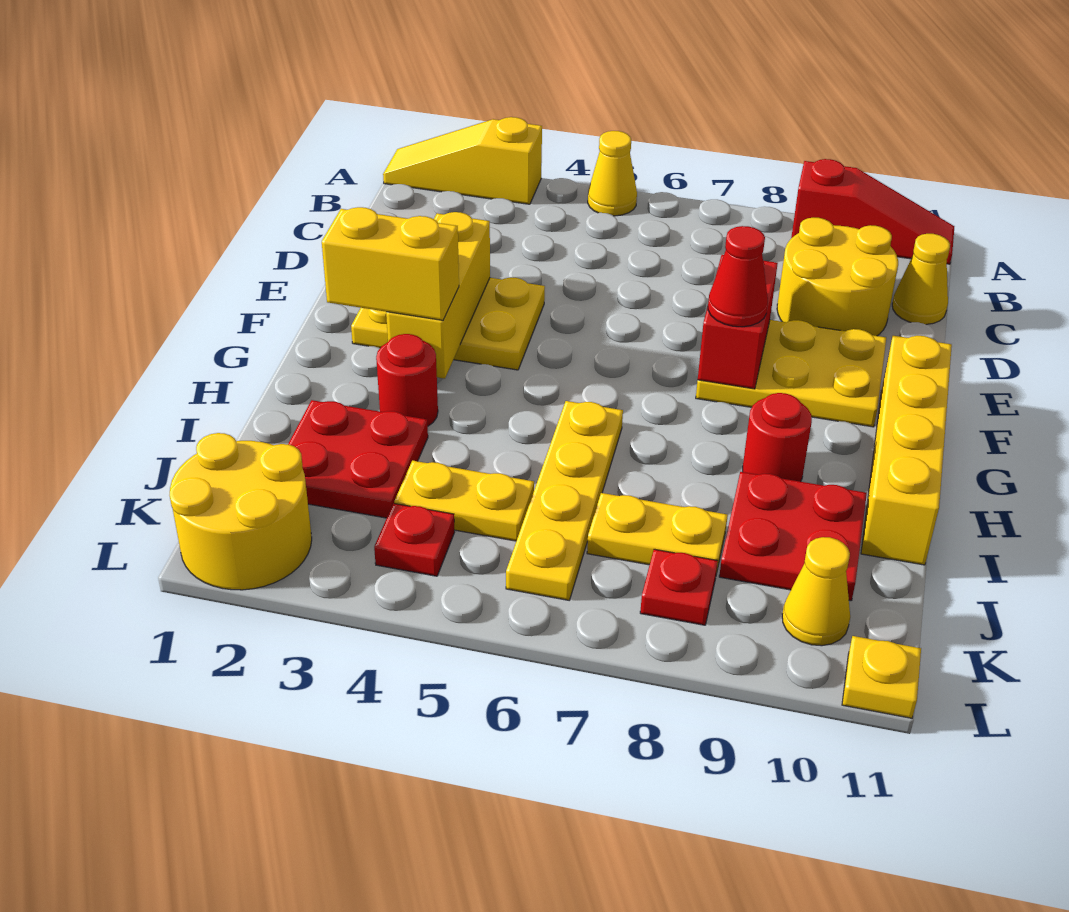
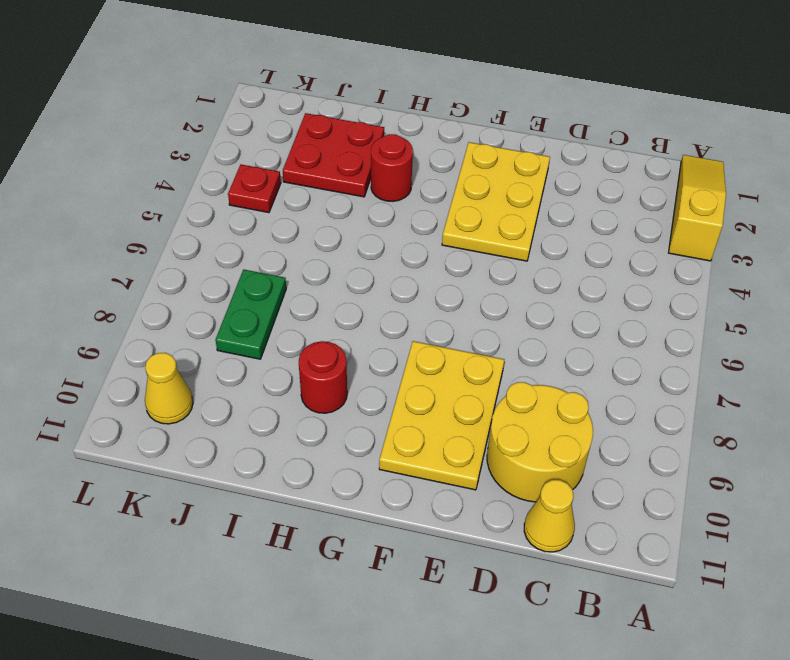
green 1x2 plate [216,269,286,359] -> yellow 1x2 plate [587,493,728,574]
none -> yellow 1x1 cone [588,131,637,216]
none -> red 1x3 slope [791,159,954,264]
none -> yellow 1x4 brick [861,336,952,565]

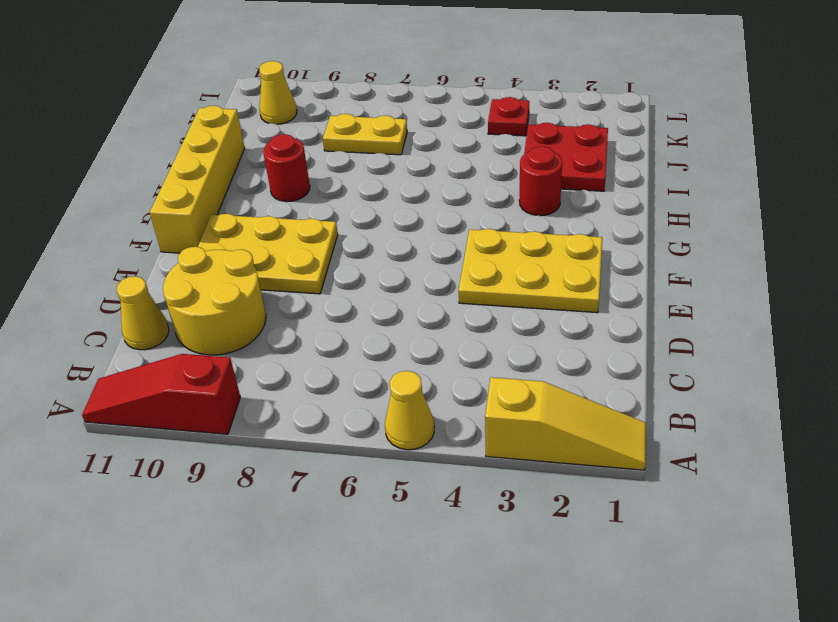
none -> yellow 1x4 plate [506,401,623,600]
none -> red 2x2 plate [719,472,867,601]
none -> yellow 1x2 plate [394,461,534,541]

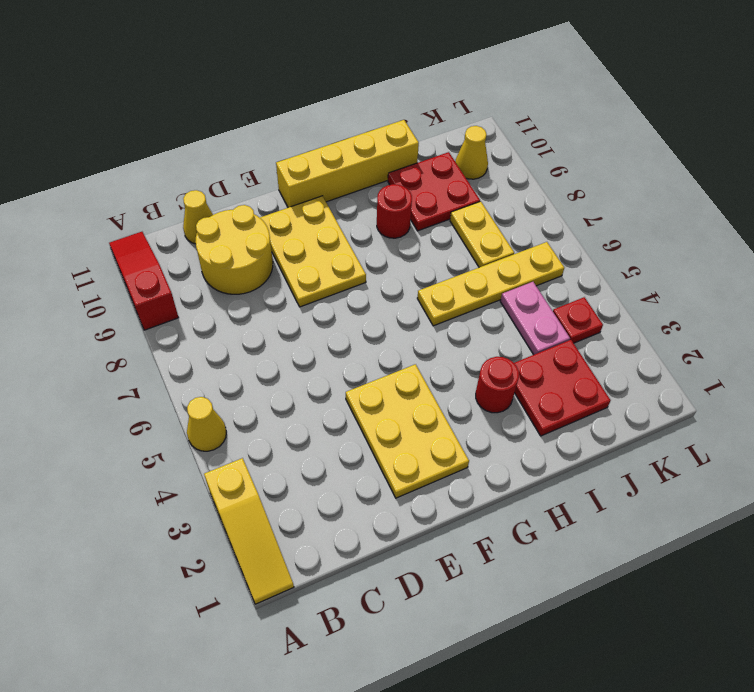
pink 1x2 plate [500,282,570,355] -> yellow 1x2 plate [394,461,534,541]
none -> yellow 2x2 round brick [170,433,312,590]
none -> red 1x1 plate [640,549,718,625]
none -> yellow 1x1 plate [842,636,921,718]

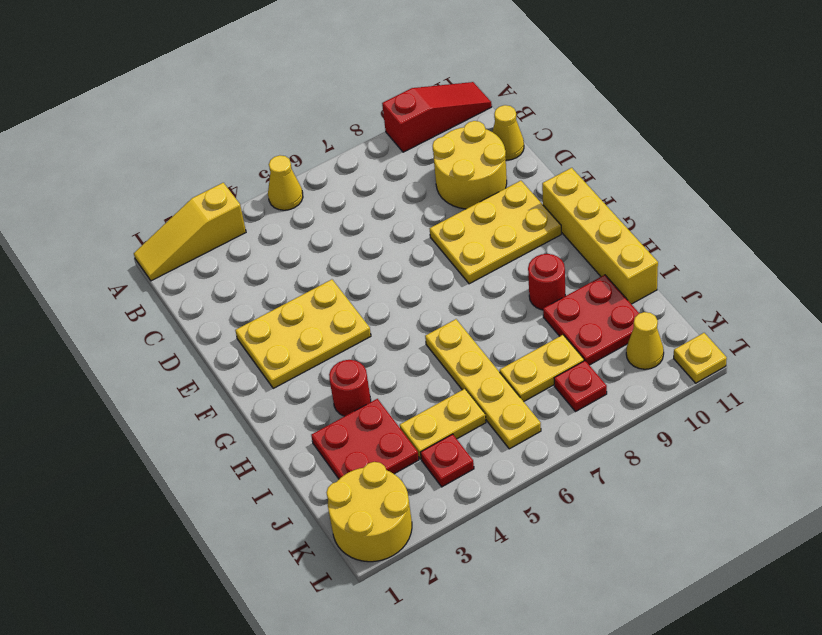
none -> yellow 1x3 brick [386,212,490,379]
none -> red 1x2 brick [698,255,778,389]
none -> red 1x1 cone [708,226,768,327]

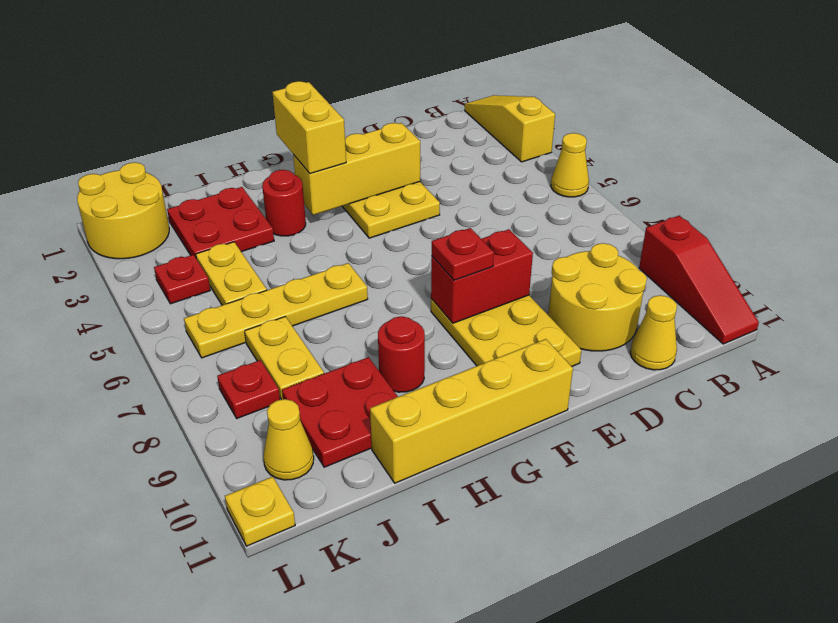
red 1x1 plate [432,228,494,280] -> red 1x1 cone [708,226,768,327]

